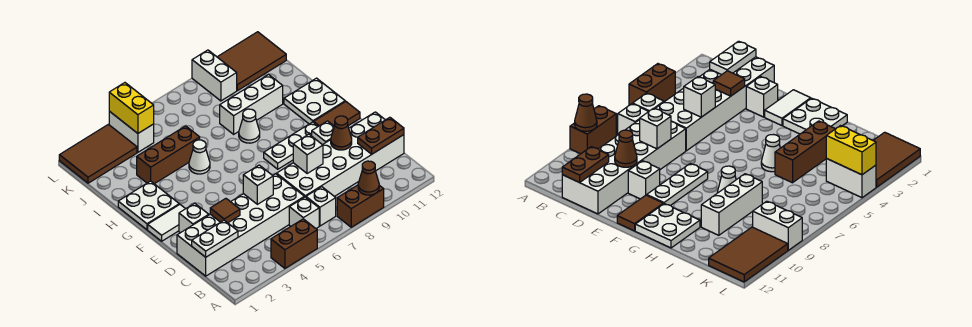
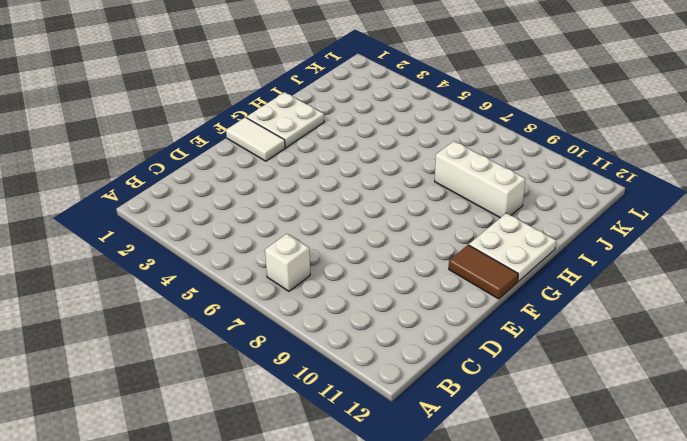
none -> brown 1x2 brick [271,219,317,268]
none -> brown 1x2 brick [337,185,384,227]
none -> white 1x1 brick [289,197,319,228]

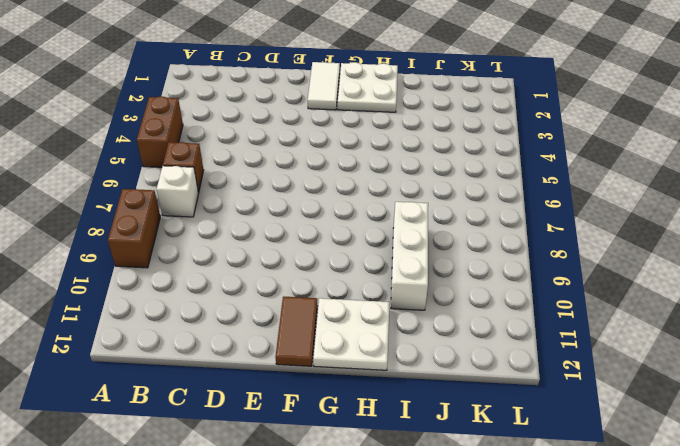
brown 1x1 brick [163,142,204,192] -> white 1x1 brick [289,197,319,228]
none -> white 2x6 brick [177,174,304,276]
none -> white 2x6 brick [277,112,404,197]
none -> white 1x1 brick [179,203,209,233]

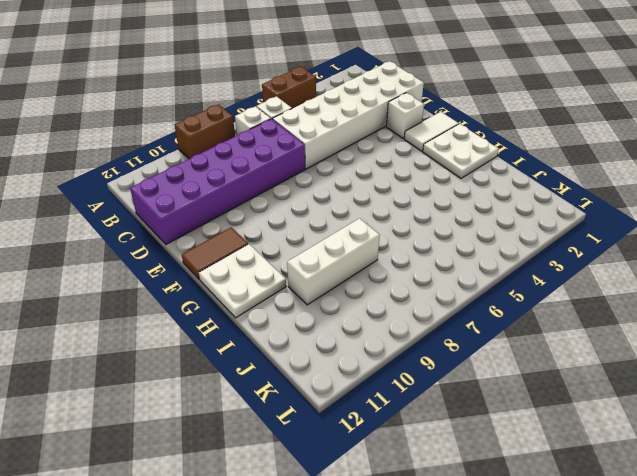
purple 2x6 brick [130,119,305,244] -> white 2x6 brick [277,112,404,197]
none -> white 1x1 brick [312,121,334,145]
none -> white 1x3 plate [264,122,318,169]
none -> white 1x1 cone [189,140,210,174]

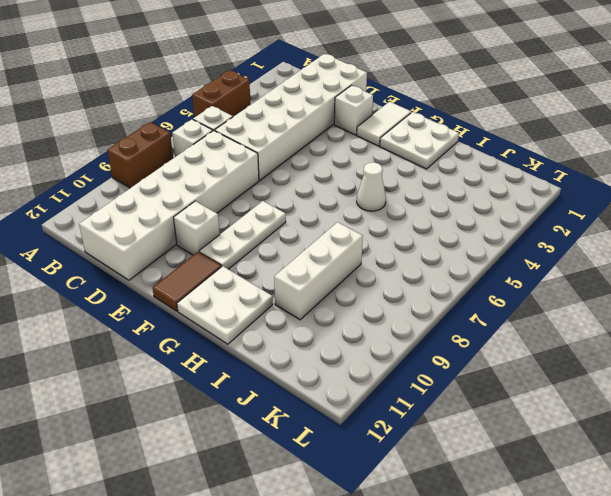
none -> white 1x1 cone [239,109,260,143]
none -> brown 1x3 brick [137,126,200,184]
none -> brown 2x3 tile [59,124,137,183]

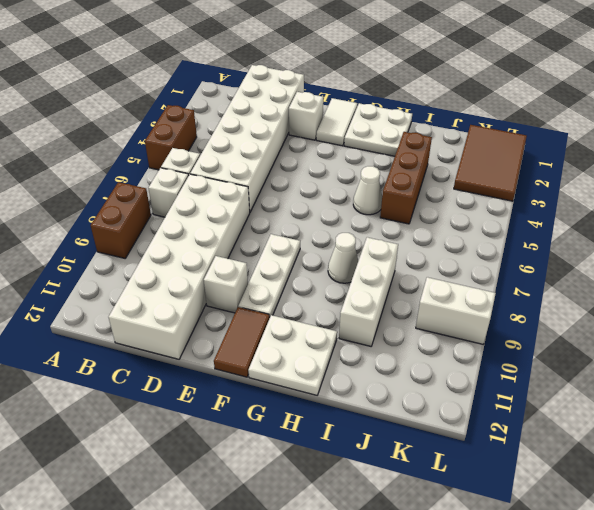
none -> white 1x2 brick [109,111,154,152]
none -> brown 2x3 tile [218,32,286,91]
none -> brown 1x1 cone [358,161,379,195]

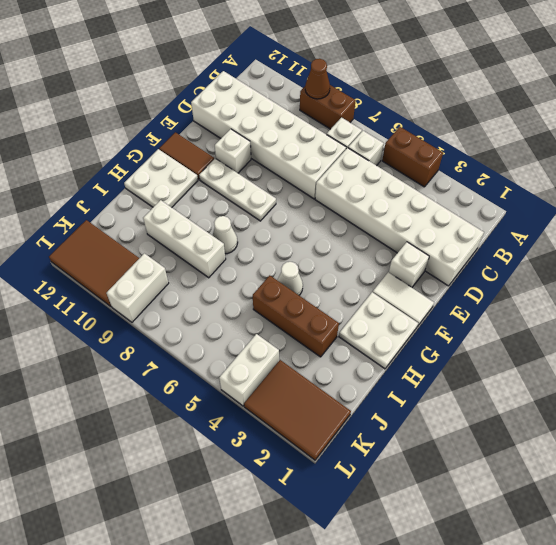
none -> white 1x2 plate [192,220,238,257]
none -> brown 1x2 plate [358,117,404,154]
none -> brown 1x1 tile [210,199,240,223]

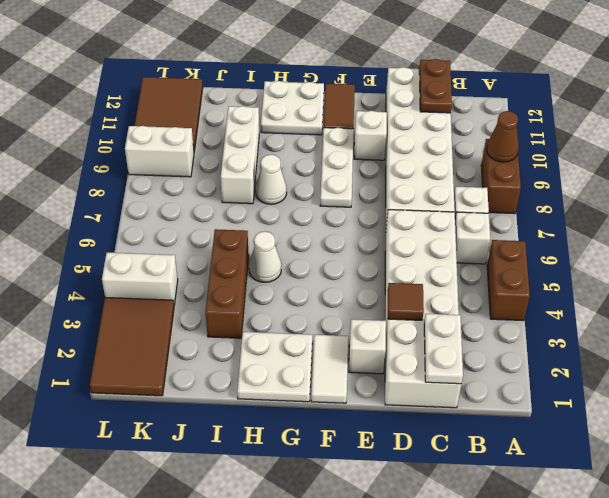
none -> white 1x1 brick [243,165,273,204]
none -> white 1x1 brick [293,134,323,174]
none -> brown 1x1 cone [331,116,352,150]

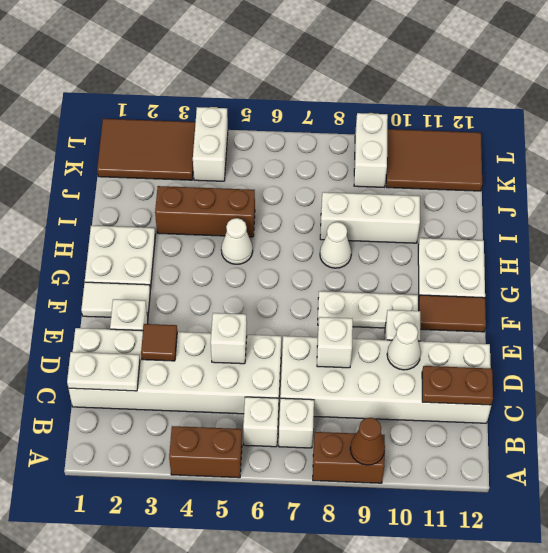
white 1x1 cone [387,322,421,370] -> brown 1x1 cone [331,116,352,150]
none -> yellow 1x2 brick [109,83,154,133]

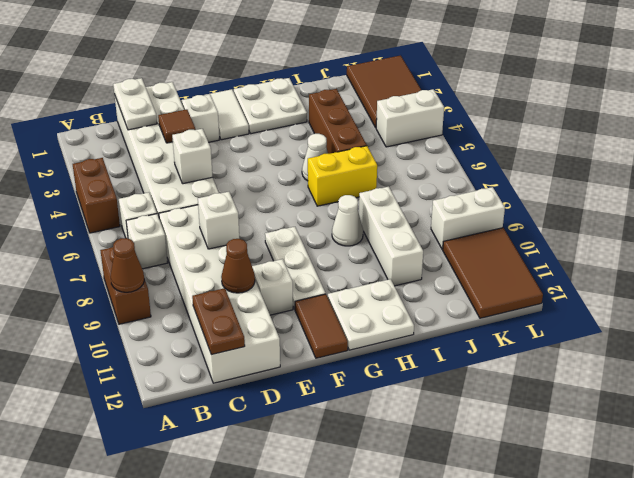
yellow 1x2 brick [308,146,377,206] -> yellow 1x2 brick moved to [109,83,154,133]

